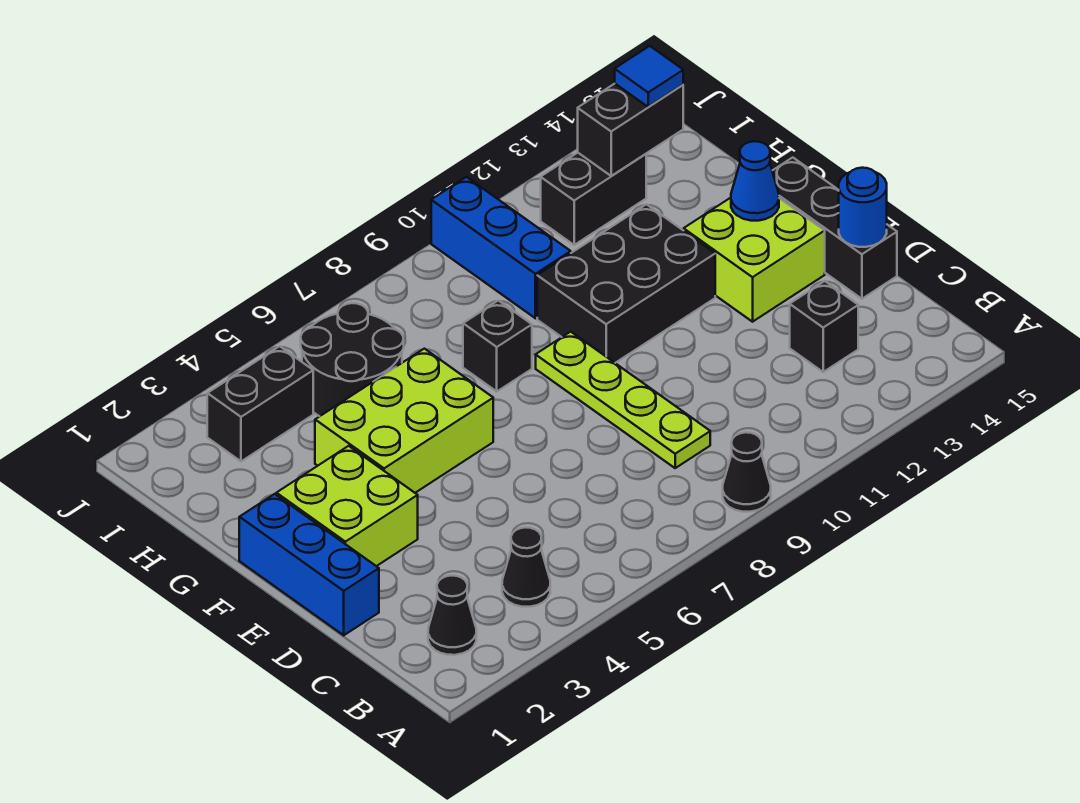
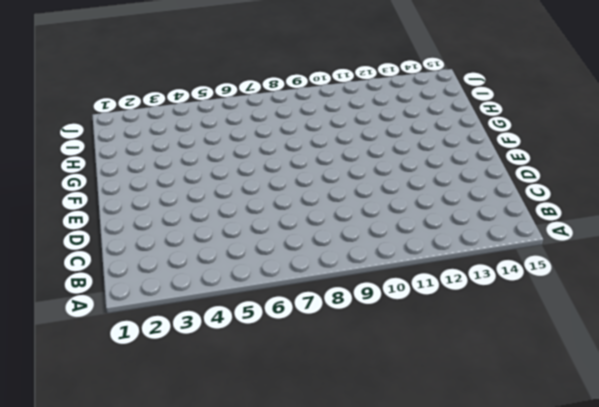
none -> black 1x1 cone [723,432,771,512]
none -> black 1x1 cone [428,576,476,655]
none -> black 1x1 cone [502,527,550,607]

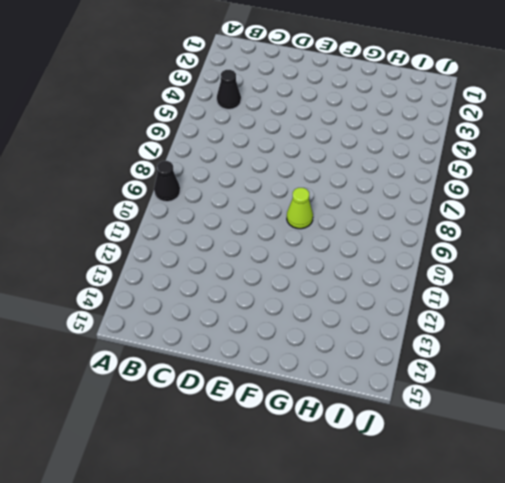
lime 1x1 cone [287,188,313,229] -> lime 1x4 plate [536,332,710,468]
none -> black 1x1 cone [428,576,476,655]
none -> black 1x1 brick [790,281,858,372]
none -> blue 1x3 brick [239,494,379,635]

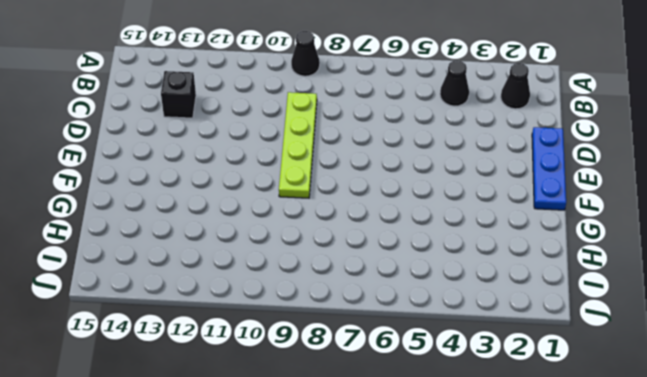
blue 1x3 plate [532,127,566,210] -> blue 1x3 brick [239,494,379,635]
none -> black 1x3 brick [772,157,897,299]
none -> lime 2x2 brick [276,446,418,566]
none -> lime 2x2 brick [683,198,825,322]

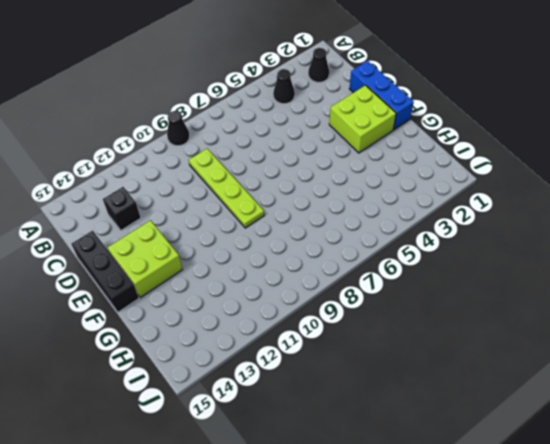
none -> lime 2x3 brick [315,349,493,493]
none -> black 2x3 brick [537,204,715,363]
none -> black 1x1 brick [463,301,532,391]

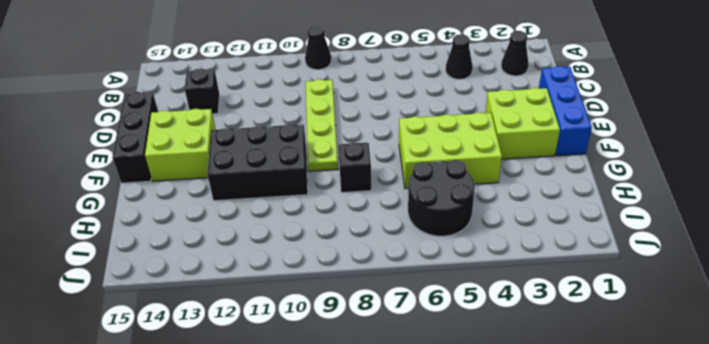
none -> blue 1x3 brick [431,177,571,318]
none -> black 1x2 brick [207,346,313,461]
none -> black 1x2 brick [541,153,646,245]

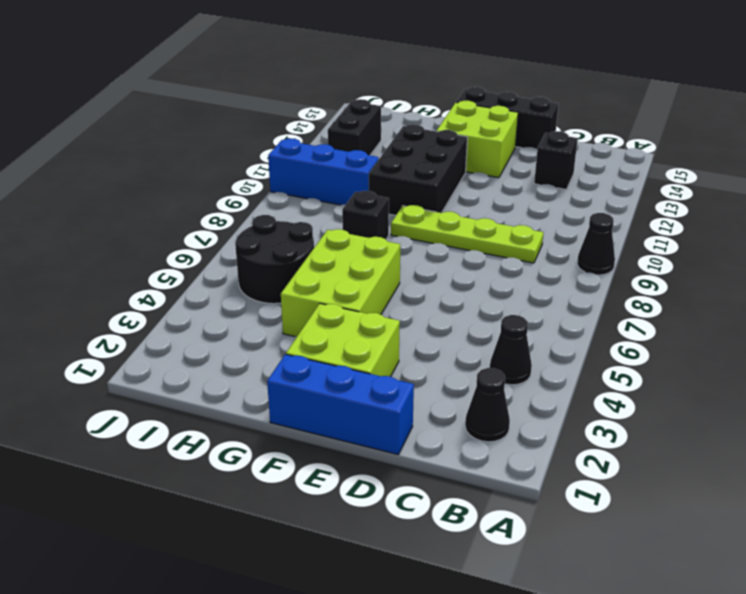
none -> black 1x2 brick [207,346,313,461]
none -> blue 1x1 round brick [839,168,887,247]
none -> blue 1x1 cone [731,141,779,221]

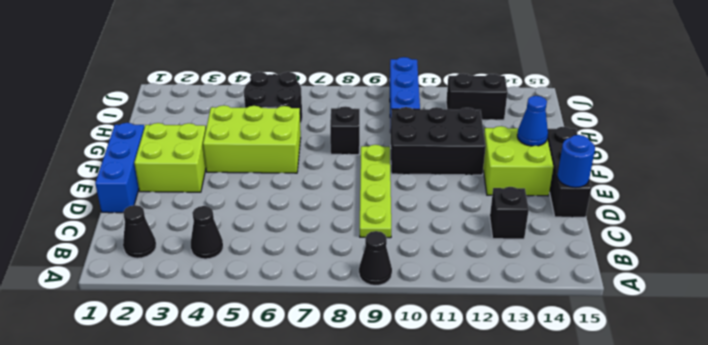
none -> black 1x2 brick [207,346,313,461]
none -> black 1x2 brick [578,84,683,176]
none -> blue 1x1 tile [615,46,683,107]

